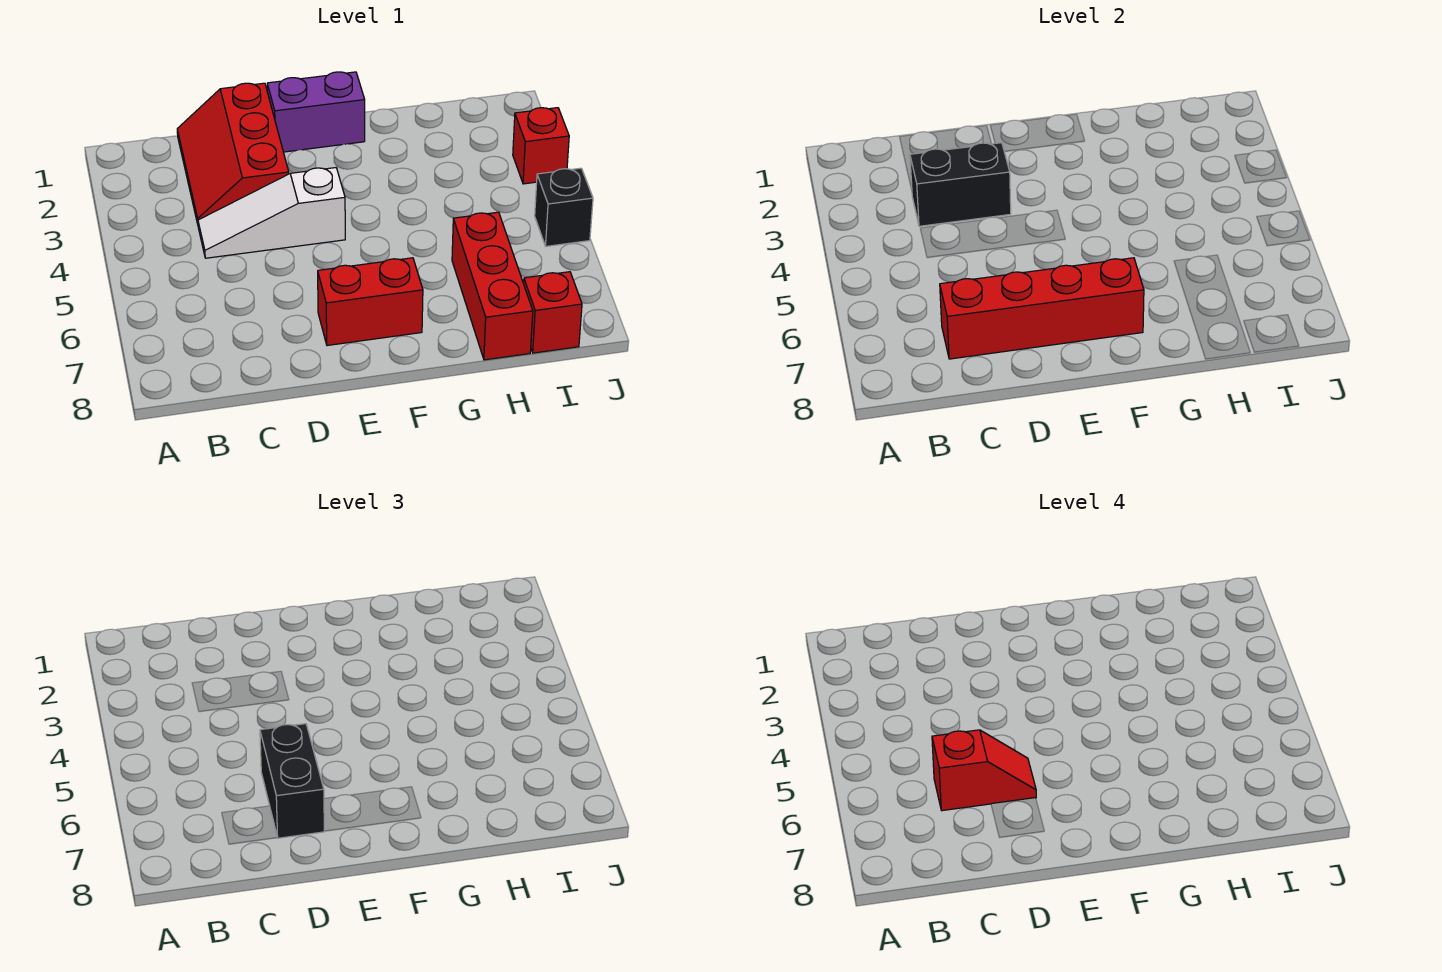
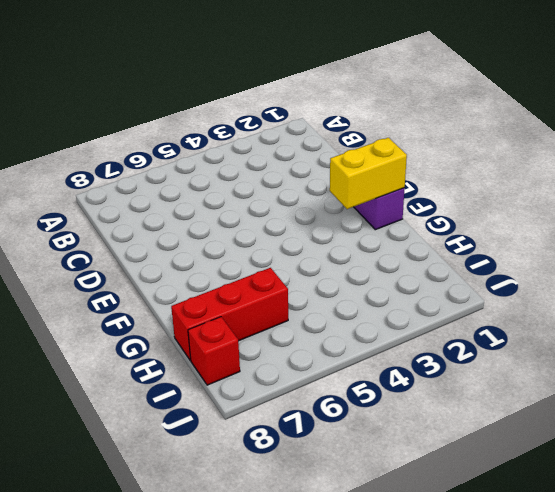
yellow 1x2 brick [330,138,407,209] -> none
none -> red 2x3 slope [177,83,289,224]
none -> white 1x3 slope [198,168,345,258]
none -> red 1x2 brick [318,258,423,346]

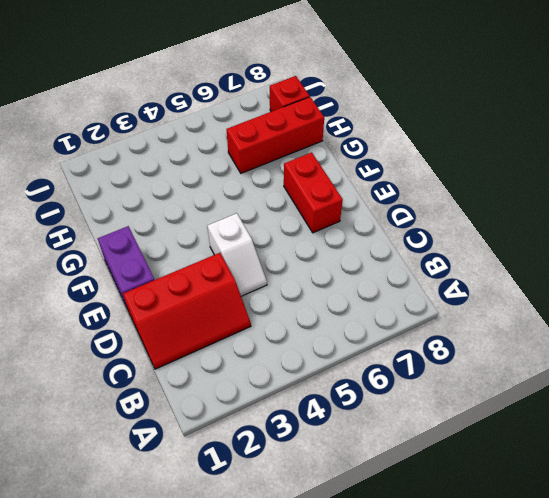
white 1x2 slope [207,213,267,296] -> white 1x3 slope [198,168,345,258]
none -> red 1x1 brick [513,108,569,184]
none -> black 1x1 brick [535,168,593,246]
none -> black 1x2 brick [910,143,1011,226]

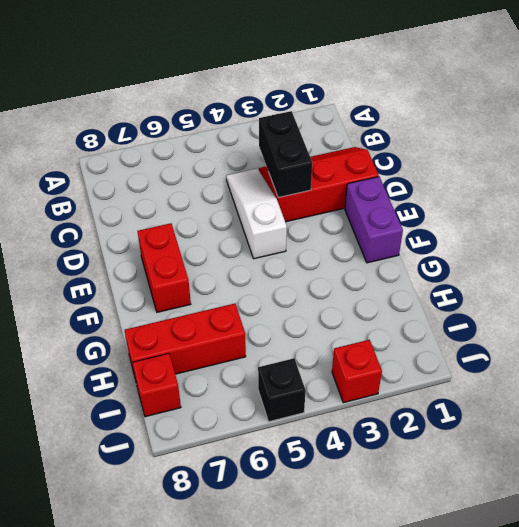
none -> red 1x4 brick [940,258,1144,359]
none -> black 1x2 brick [260,724,324,838]
none -> red 1x2 slope [932,730,1036,811]

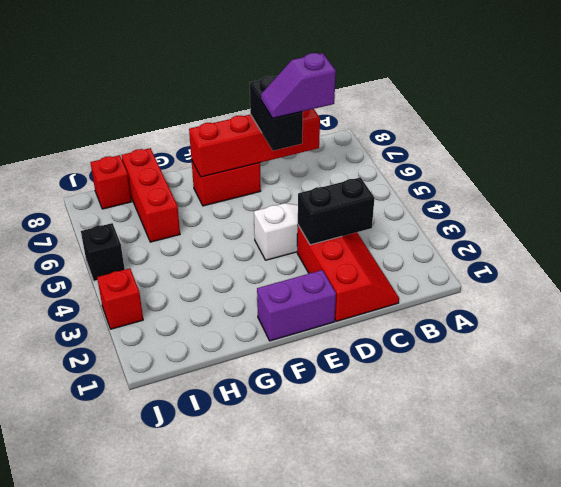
purple 1x2 slope [261,53,336,118] -> red 1x2 slope [932,730,1036,811]

